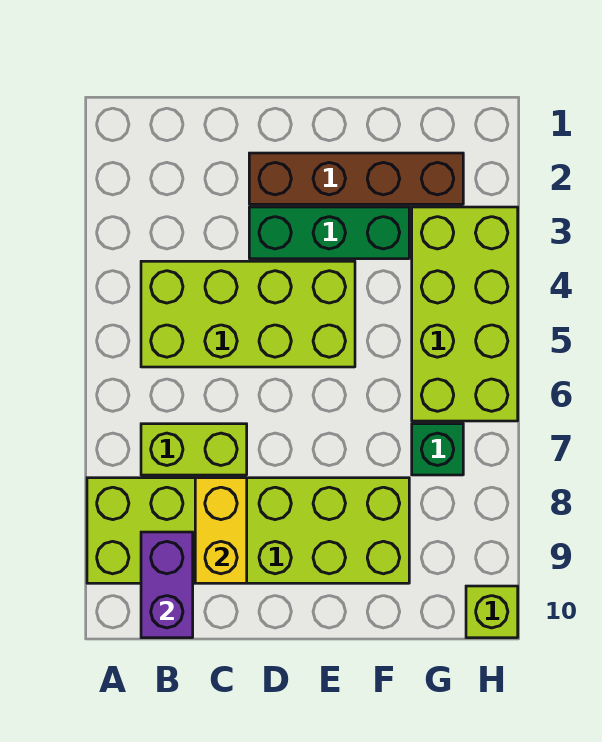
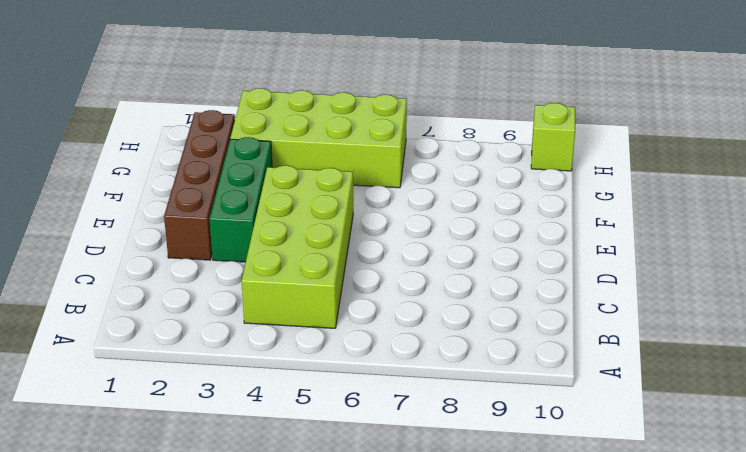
none -> lime 2x6 brick [87,478,409,583]
none -> lime 1x2 brick [141,424,247,475]

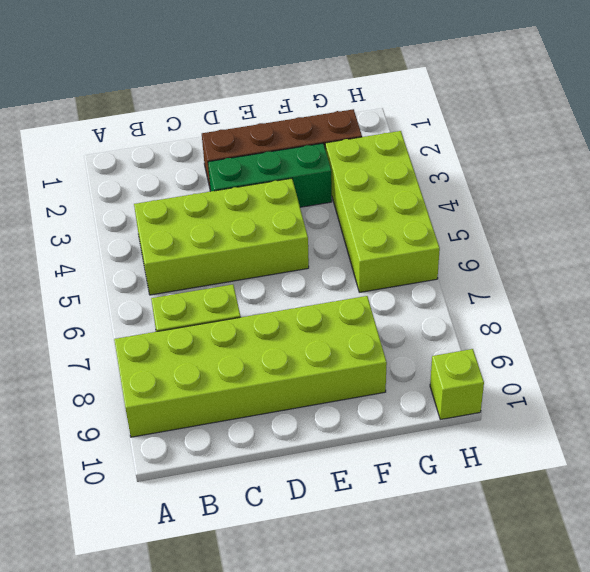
none -> green 1x1 brick [412,424,463,475]
none -> purple 1x2 brick [141,532,193,638]

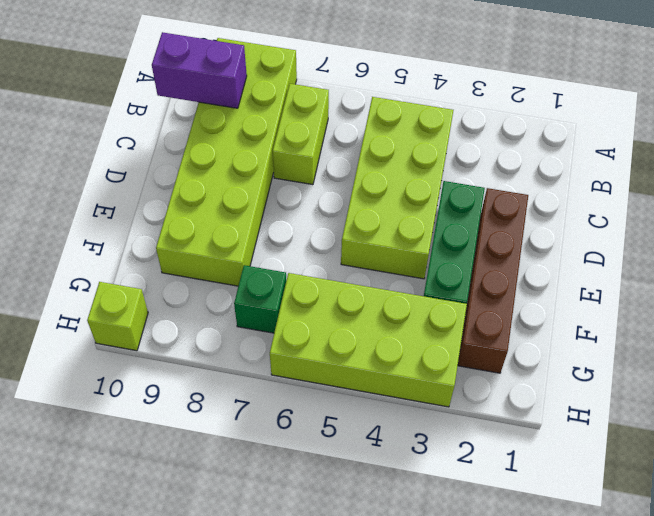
none -> yellow 1x2 brick [195,478,247,583]

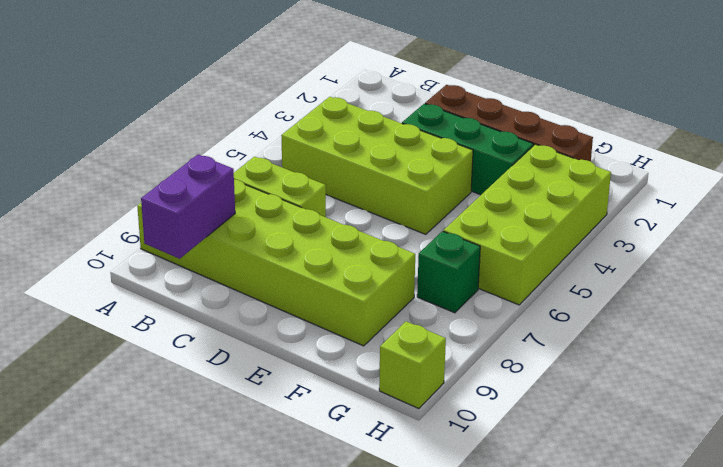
none -> yellow 1x2 brick [195,478,247,583]

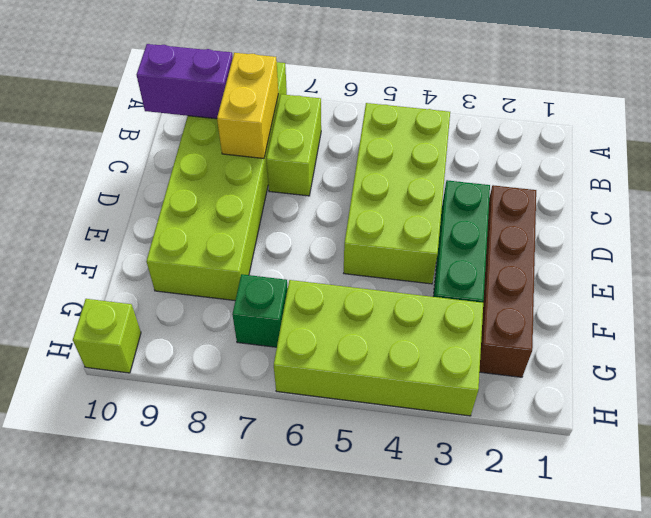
yellow 1x2 brick [217,53,278,158] -> yellow 1x2 brick turned to [195,478,247,583]

